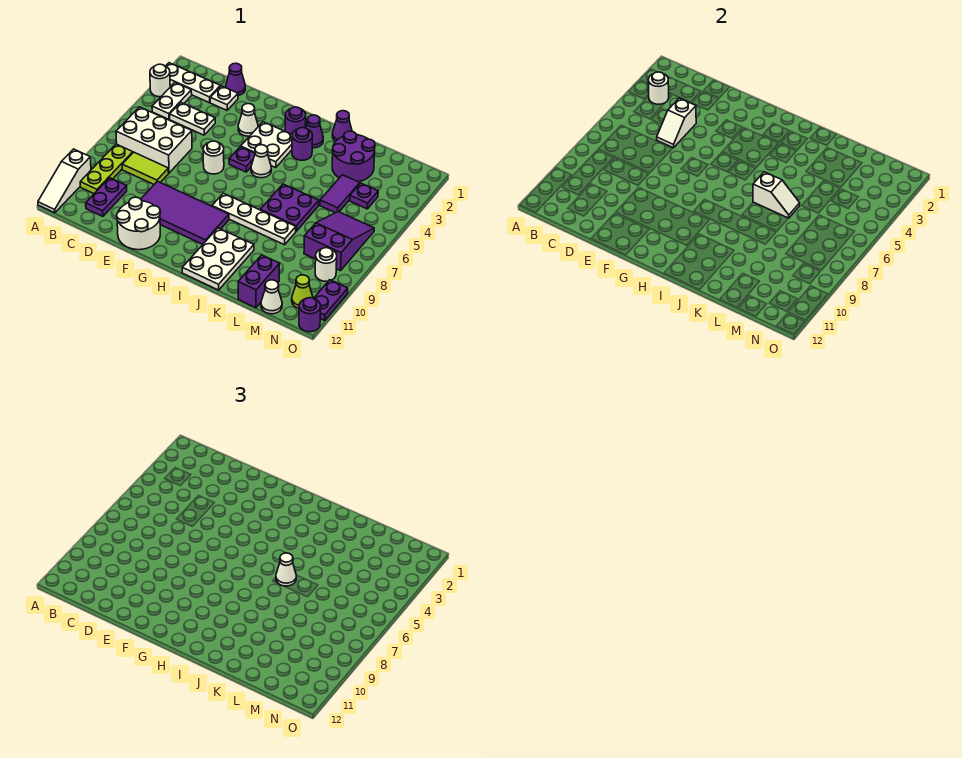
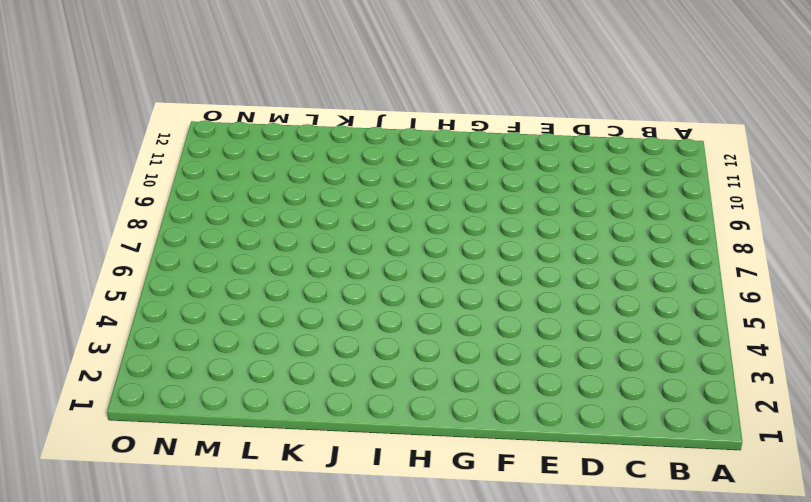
none -> white 1x3 plate [166,63,220,103]
none -> white 1x1 round brick [150,64,170,97]
none -> white 1x3 slope [38,149,91,213]
none -> white 1x2 plate [152,83,192,119]

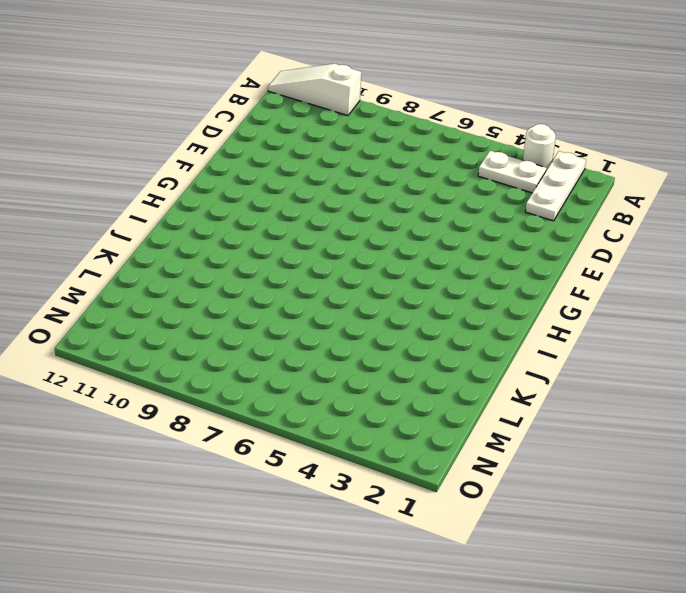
none -> white 2x3 brick [116,107,192,173]
none -> lime 1x3 plate [80,144,133,194]
none -> white 1x2 plate [170,103,215,135]
none -> lime 1x2 tile [122,152,169,184]

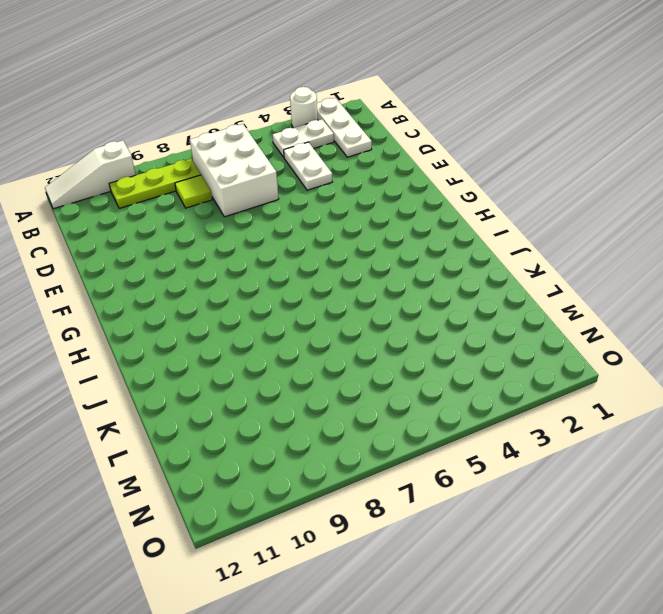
lime 1x1 tile [175,175,212,208] -> lime 1x2 tile [122,152,169,184]
none -> purple 1x2 plate [86,178,127,216]
none -> purple 1x1 cone [226,63,245,95]
none -> white 1x1 plate [210,86,238,110]
none -> purple 2x4 tile [141,181,229,244]

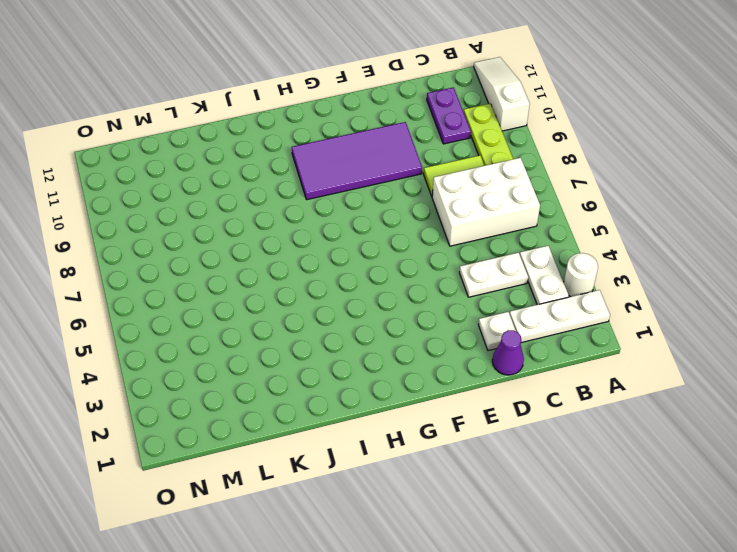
none -> white 2x2 round brick [117,197,160,250]
none -> white 1x1 cone [238,104,258,136]
none -> white 1x1 round brick [203,141,224,174]
none -> white 2x2 plate [241,122,292,168]

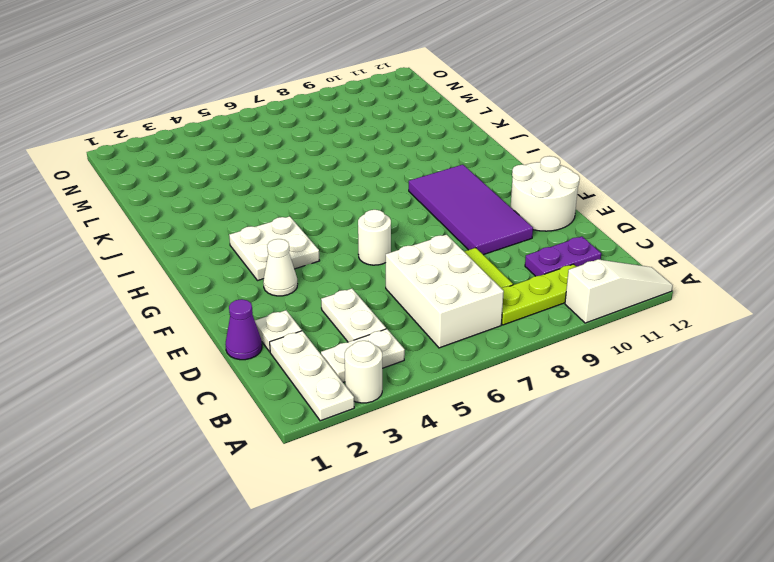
none -> purple 1x1 plate [229,147,255,172]
none -> purple 1x1 round brick [285,107,306,134]
none -> white 1x1 cone [251,145,271,178]
none -> white 1x4 plate [212,193,296,245]

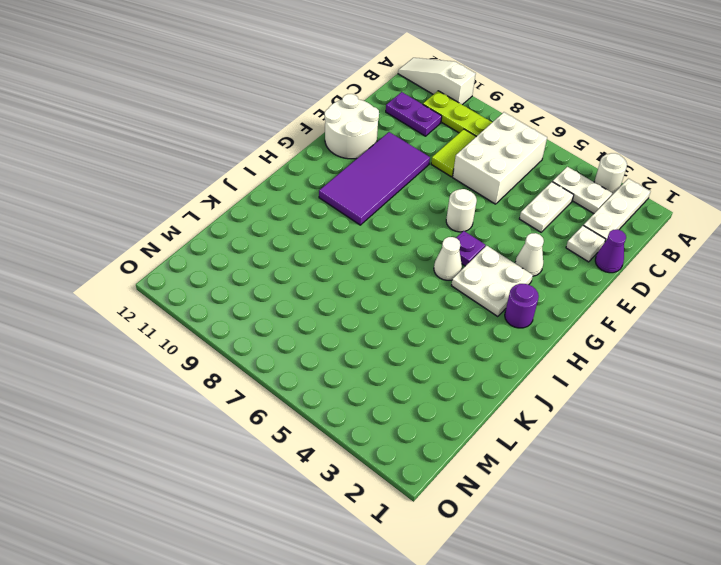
none -> white 1x4 plate [212,193,296,245]
none -> purple 1x1 cone [306,115,323,148]
none -> purple 1x1 round brick [292,128,313,160]
none -> white 2x3 plate [182,228,254,290]

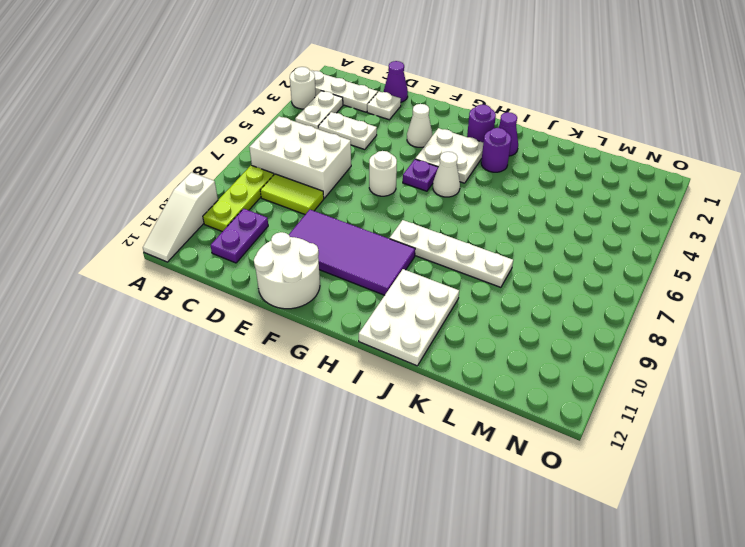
none -> purple 1x1 cone [332,111,352,141]
none -> purple 2x2 plate [260,184,319,231]
none -> purple 2x2 round brick [332,131,375,182]
none -> purple 1x2 tile [320,175,360,213]

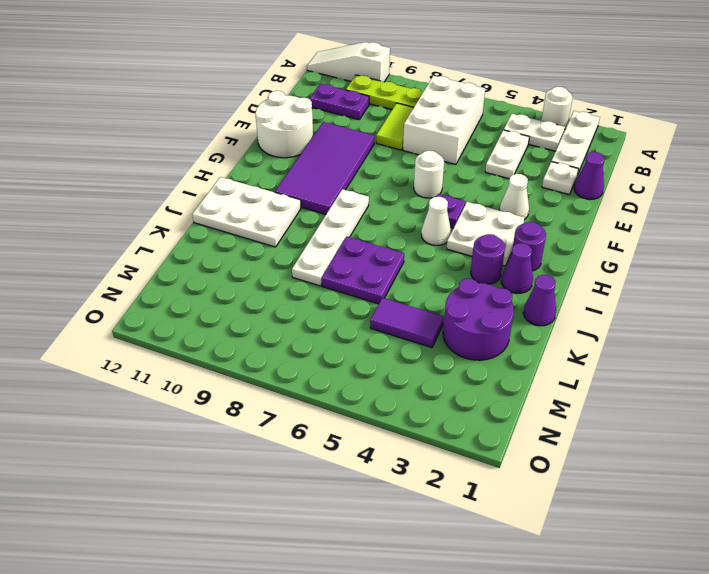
none -> purple 1x2 brick [238,255,279,308]
none -> purple 1x1 plate [350,183,378,209]
none -> purple 2x3 slope [304,212,374,271]
none -> white 1x1 cone [261,280,282,314]

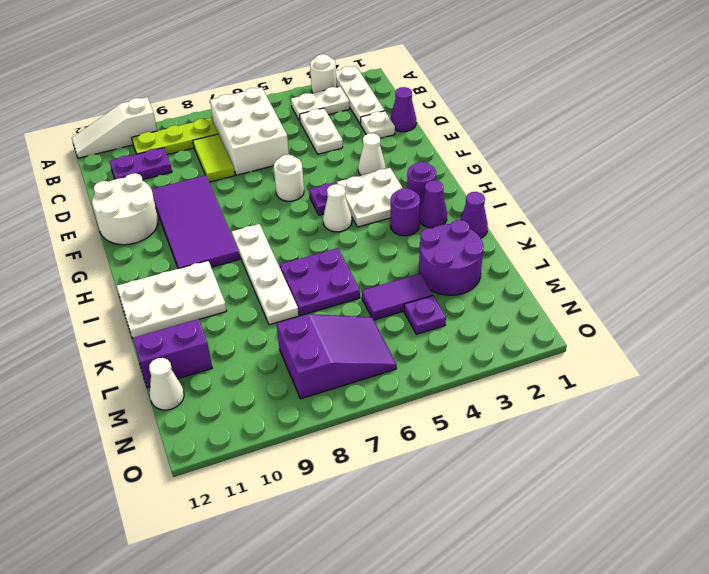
none -> white 1x1 round brick [315,248,337,281]
none -> lime 1x1 cone [292,275,313,308]
none -> purple 1x2 plate [314,280,348,321]
none -> purple 1x1 round brick [299,298,321,332]

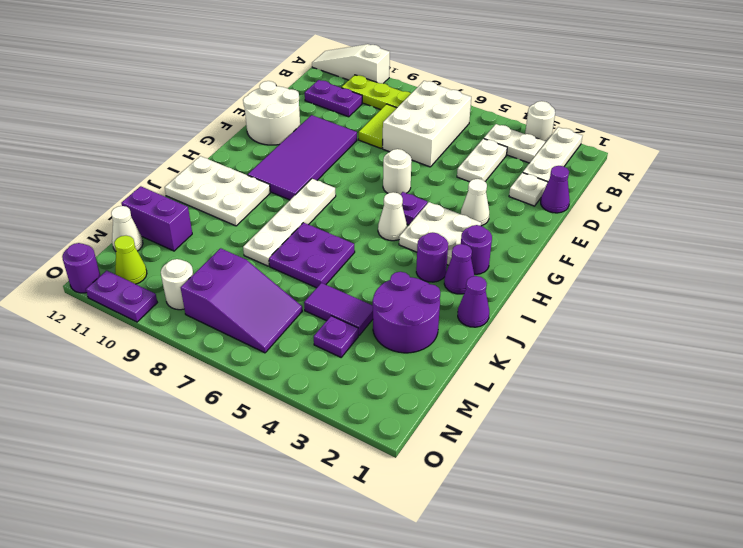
none -> white 1x1 round brick [648,72,669,104]
none -> white 1x2 slope [657,98,696,148]
none -> white 1x2 slope [753,172,800,218]
none -> white 1x1 cone [276,553,296,586]

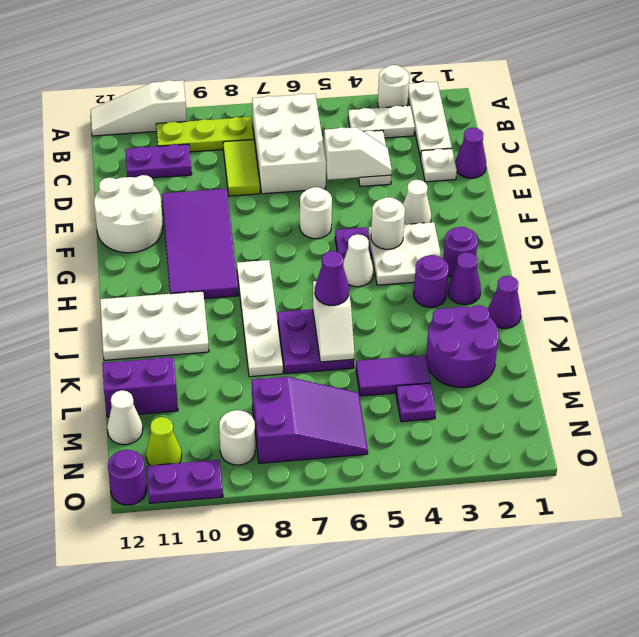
white 1x2 slope [324,127,392,180] -> white 1x2 slope turned to [657,98,696,148]
white 1x1 round brick [371,197,405,249] -> white 1x1 round brick moved to [648,72,669,104]
purple 1x1 cone [315,251,349,306] -> white 1x1 cone [276,553,296,586]

